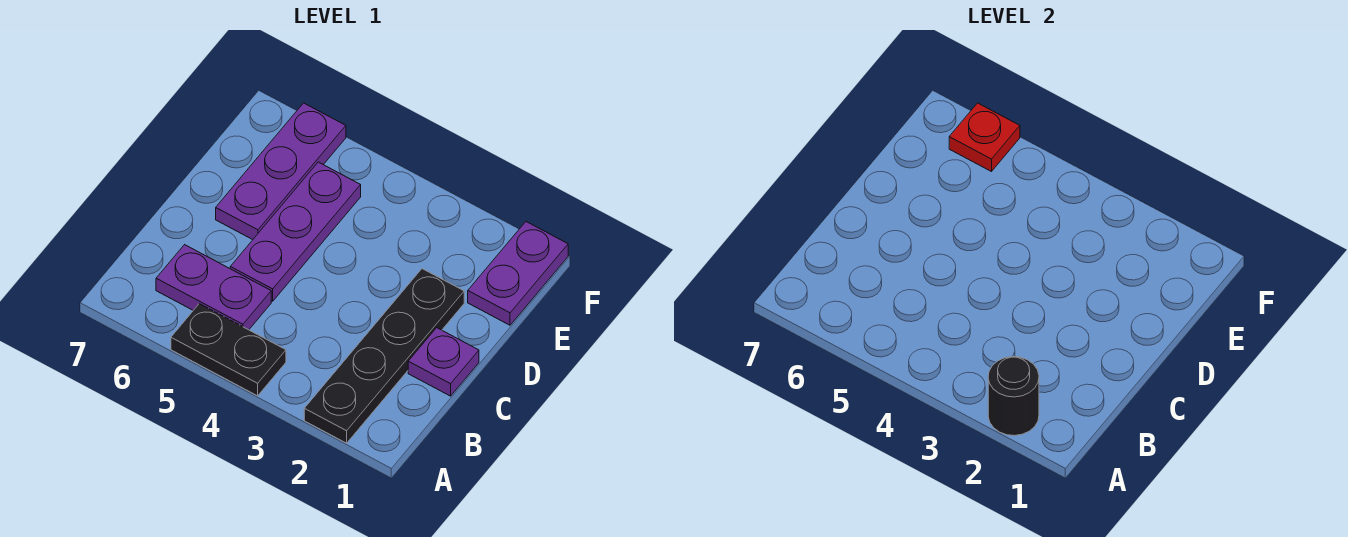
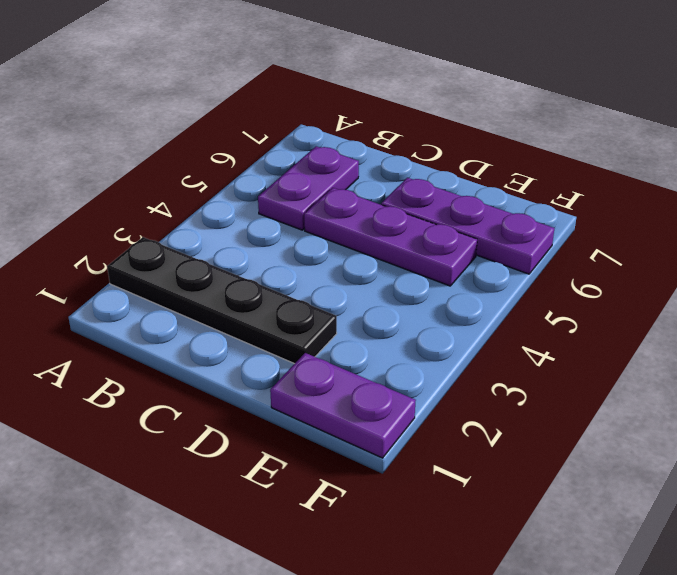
none -> black 1x2 plate [171,304,286,396]
none -> purple 1x1 plate [408,328,479,396]

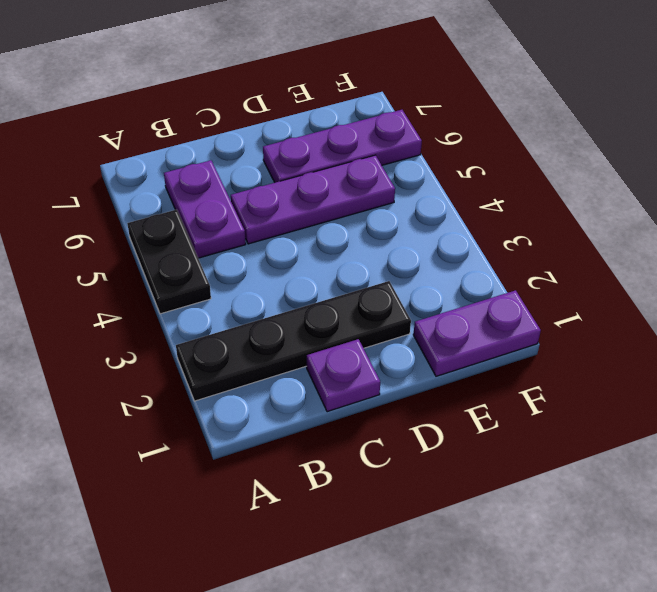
none -> black 1x1 round brick [988,357,1039,436]
none -> red 1x1 plate [949,103,1020,172]

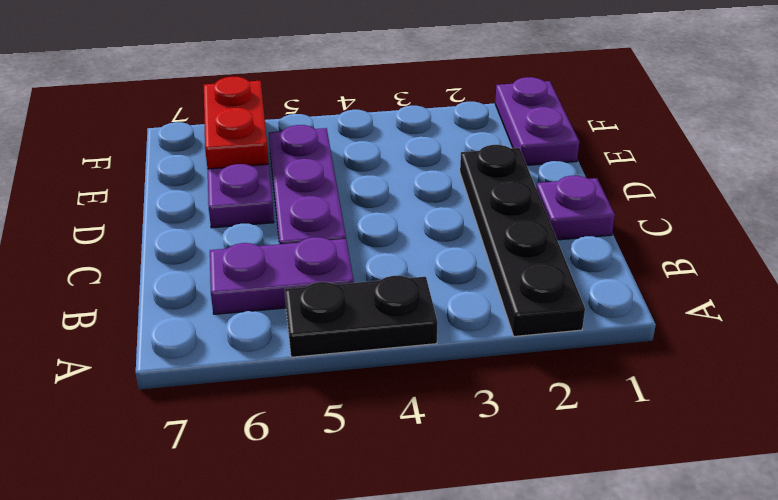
red 1x2 plate [204,77,269,169] -> red 1x1 plate [949,103,1020,172]
none -> black 1x1 round brick [988,357,1039,436]

